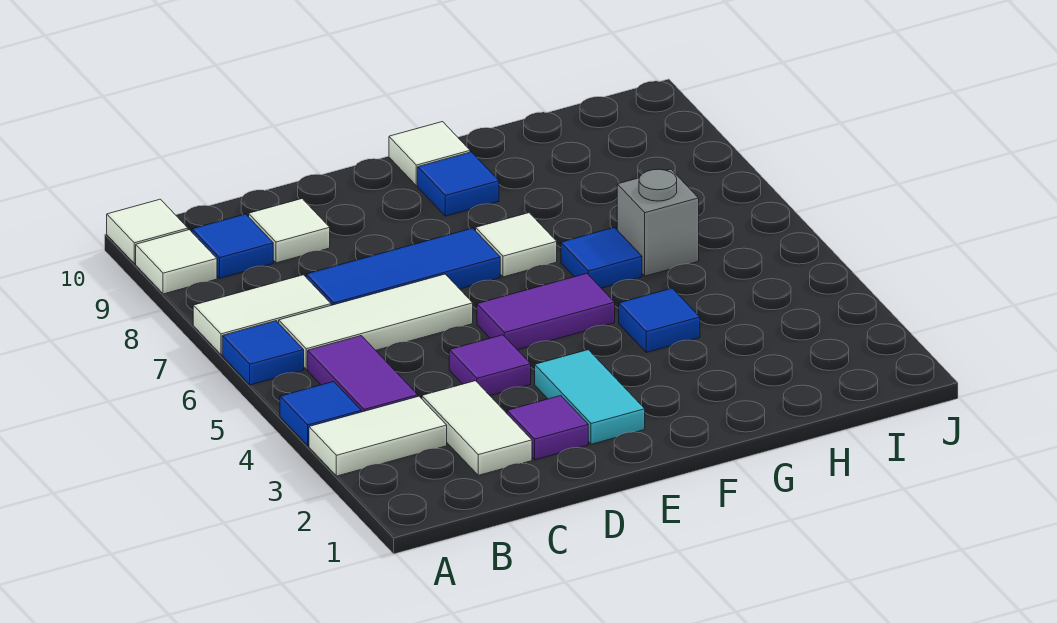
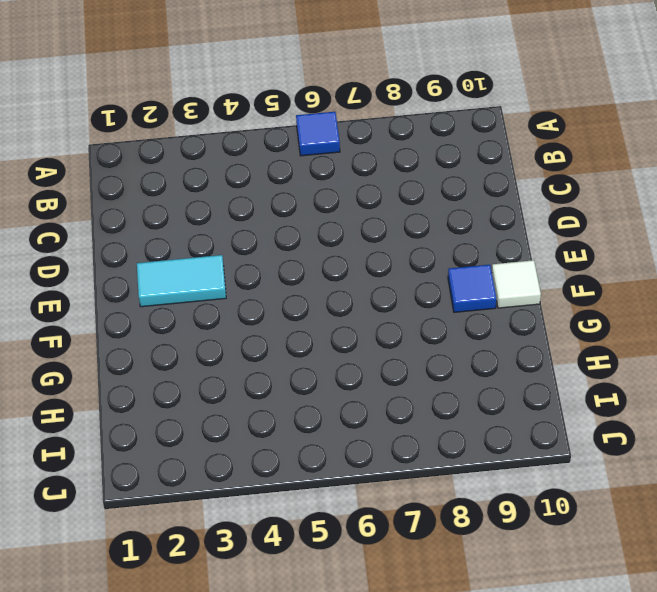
none -> white 1x2 tile [309,396,447,476]
none -> blue 1x1 tile [280,381,361,446]
none -> white 1x2 tile [193,275,331,355]

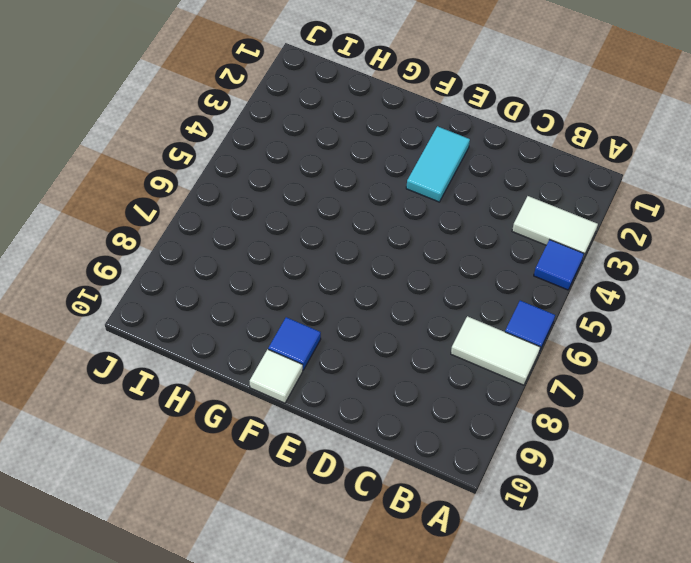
none -> white 1x1 tile [136,230,217,294]
none -> white 1x1 tile [107,199,188,264]
none -> purple 1x2 tile [308,336,418,412]

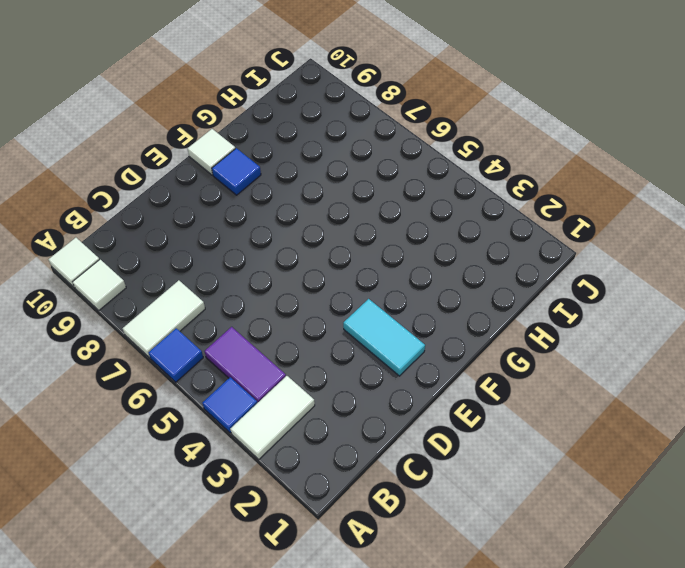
none -> white 1x3 tile [279,274,473,369]
none -> blue 1x1 tile [192,214,273,278]
none -> white 1x2 tile [422,381,532,475]

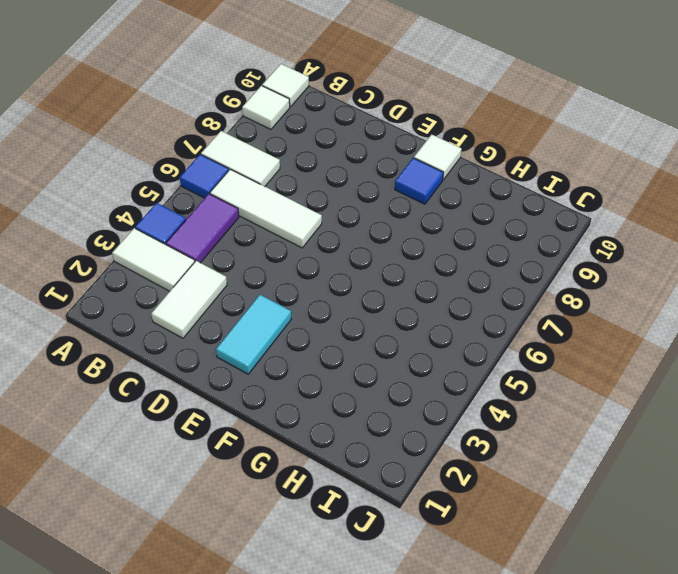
none -> blue 1x1 tile [192,214,273,278]
none -> blue 1x3 tile [306,228,500,305]
none -> white 1x1 tile [249,199,330,263]

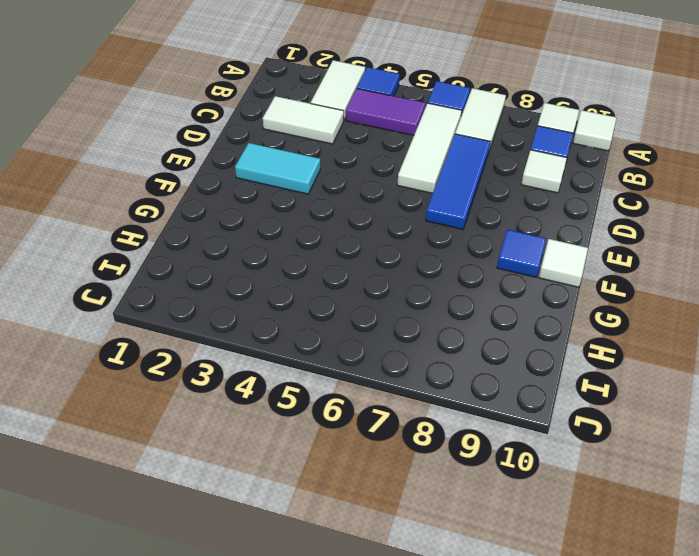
none -> purple 1x1 tile [507,396,588,460]
none -> purple 1x1 tile [449,335,531,395]
none -> purple 1x2 tile [477,273,615,350]

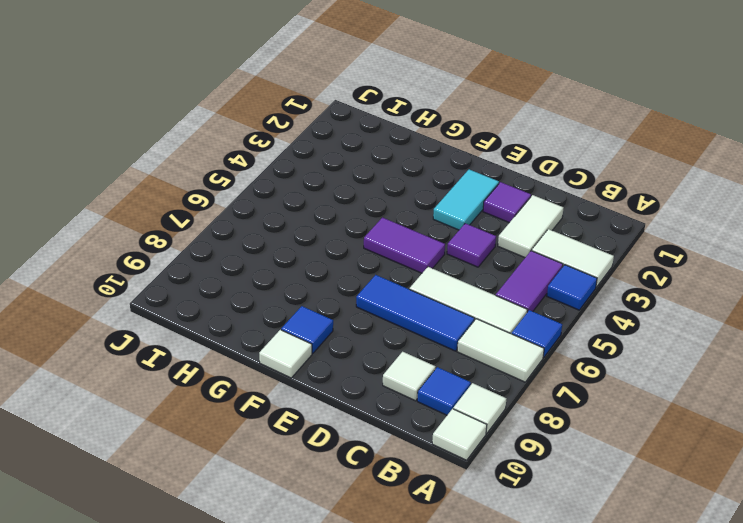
none -> white 1x1 tile [476,213,557,277]
none -> blue 1x1 tile [619,288,700,352]
none -> blue 1x1 tile [561,228,642,288]

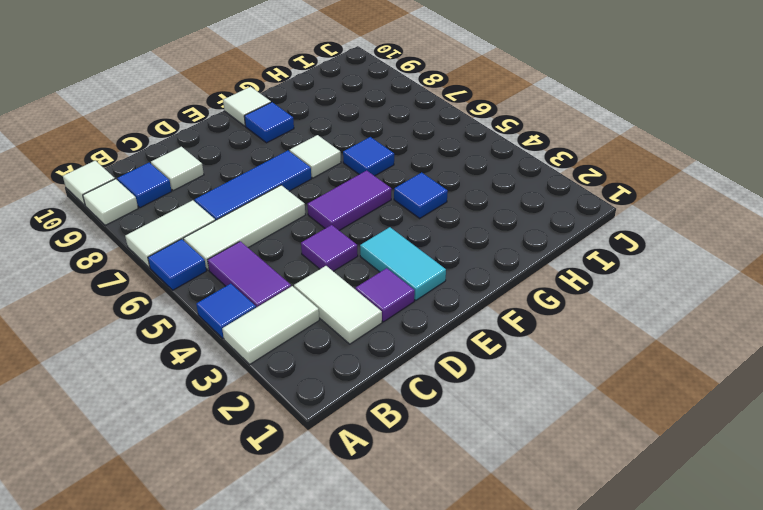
none -> grey 1x1 brick [617,169,699,276]

